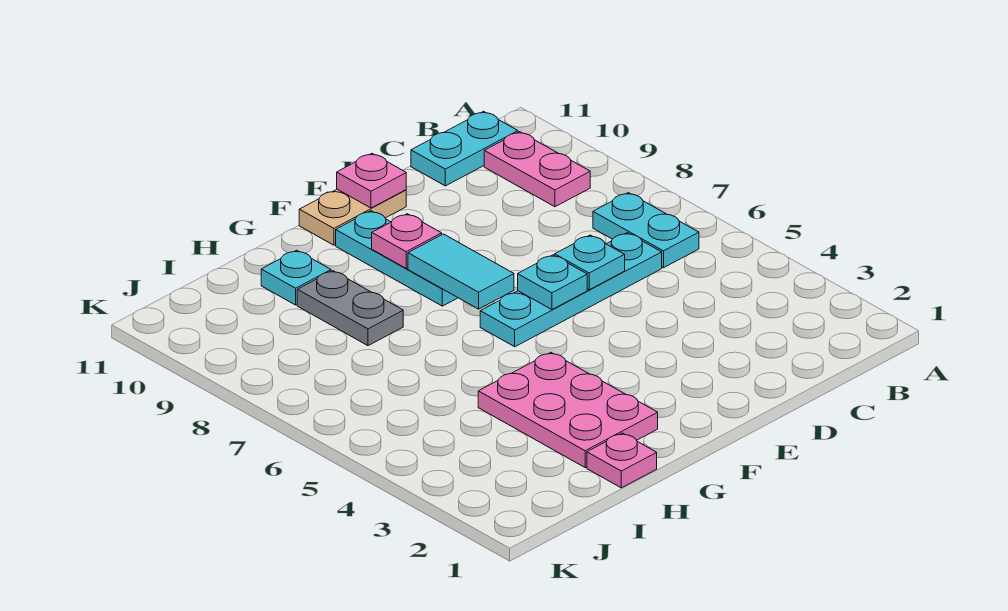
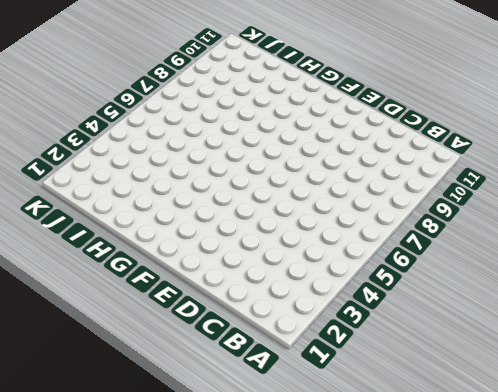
none -> cyan 1x2 plate [593,193,699,268]
none -> pink 1x2 plate [484,132,590,207]
none -> cyan 1x2 plate [411,111,518,186]

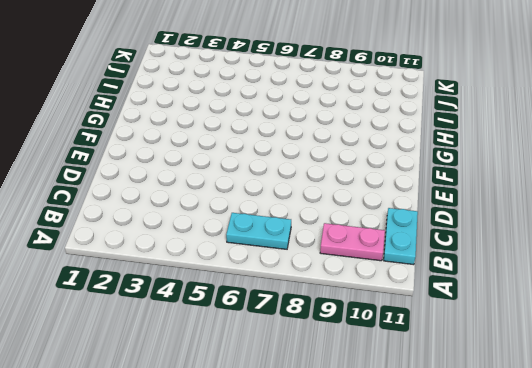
none -> cyan 1x4 plate [480,233,662,347]
none -> tan 1x2 plate [299,189,406,245]
none -> cyan 1x3 plate [336,211,458,306]

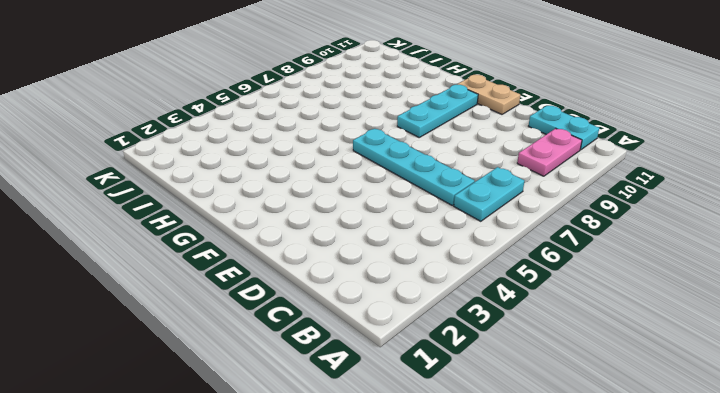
none -> pink 2x3 plate [478,353,658,467]
none -> pink 1x1 plate [587,433,657,488]
none -> grey 1x2 plate [297,271,403,346]

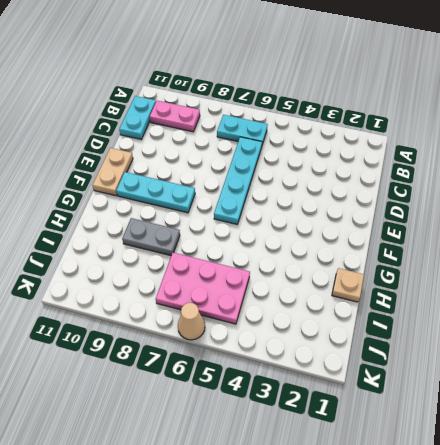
tan 1x1 plate [332,268,364,302] -> pink 1x1 plate [587,433,657,488]
pink 2x3 plate [156,253,250,324] -> pink 2x3 plate moved to [478,353,658,467]
tan 1x1 cone [178,303,205,340] -> none
none -> cyan 1x1 plate [261,250,331,305]
none -> cyan 1x1 plate [555,235,625,290]
none -> cyan 1x1 plate [518,255,587,310]

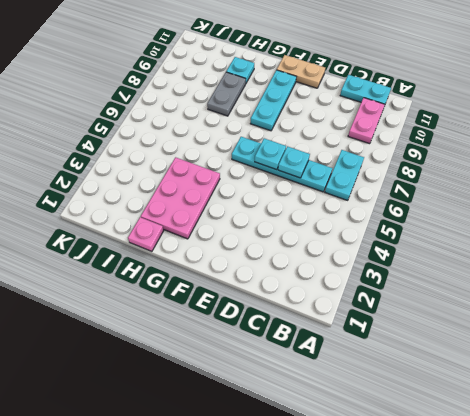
none -> pink 1x1 plate [337,153,406,208]
none -> cyan 1x2 tile [408,234,514,309]
none -> pink 1x1 plate [372,214,442,268]

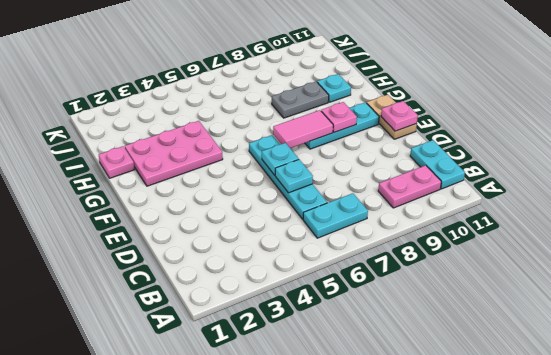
pink 1x2 tile [273,110,333,148] -> cyan 1x2 tile [408,234,514,309]

